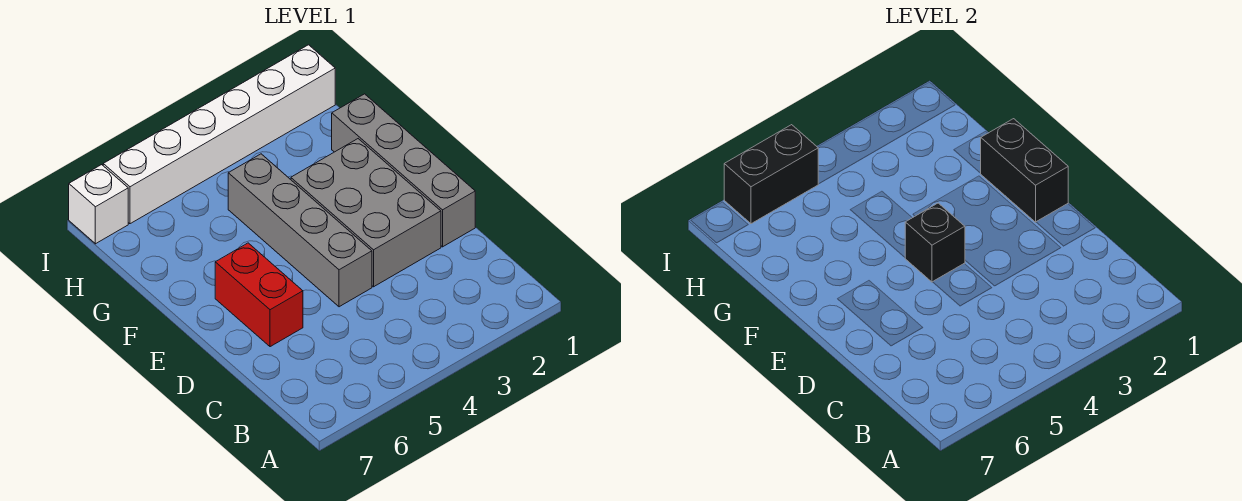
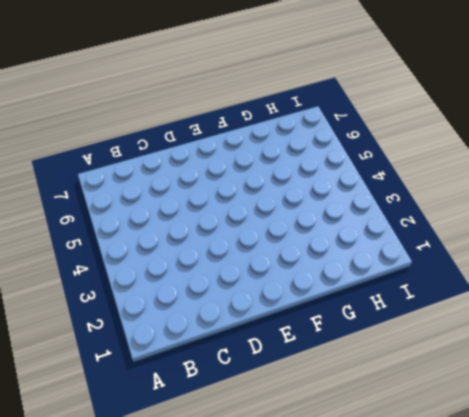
none -> grey 1x4 brick [332,94,475,247]
none -> grey 2x3 brick [291,139,441,287]

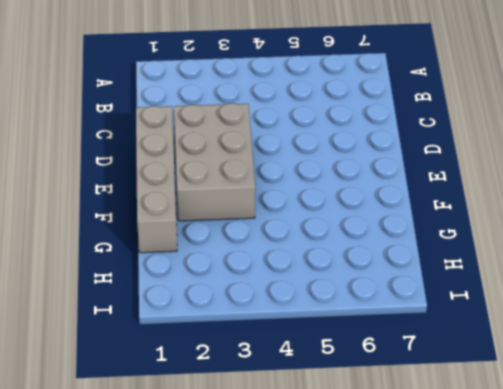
none -> grey 1x4 brick [228,154,372,307]
none -> red 1x2 brick [215,243,303,347]

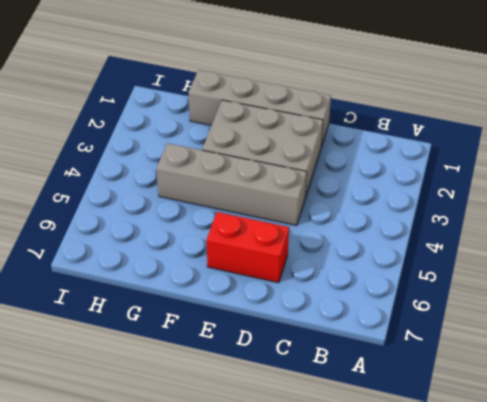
none -> white 1x6 brick [103,45,335,224]
none -> white 1x1 brick [69,165,128,244]

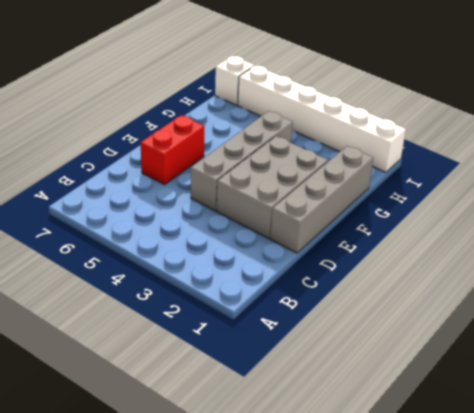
none -> black 1x2 brick [981,119,1068,222]
none -> black 1x1 brick [905,203,965,282]

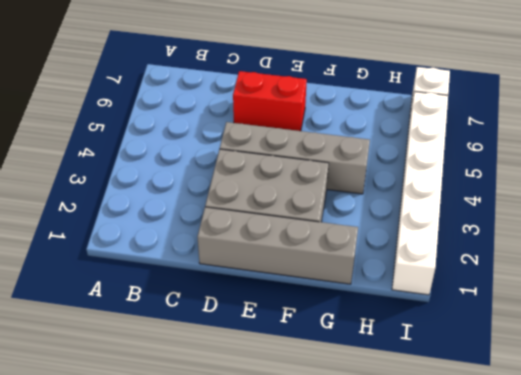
none -> black 1x2 brick [981,119,1068,222]
none -> black 1x1 brick [905,203,965,282]

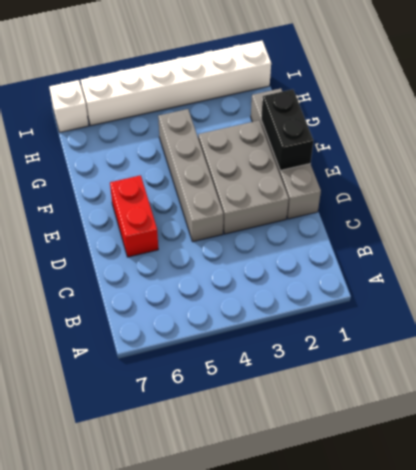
none -> black 1x1 brick [905,203,965,282]
none -> black 1x2 brick [724,125,818,224]

